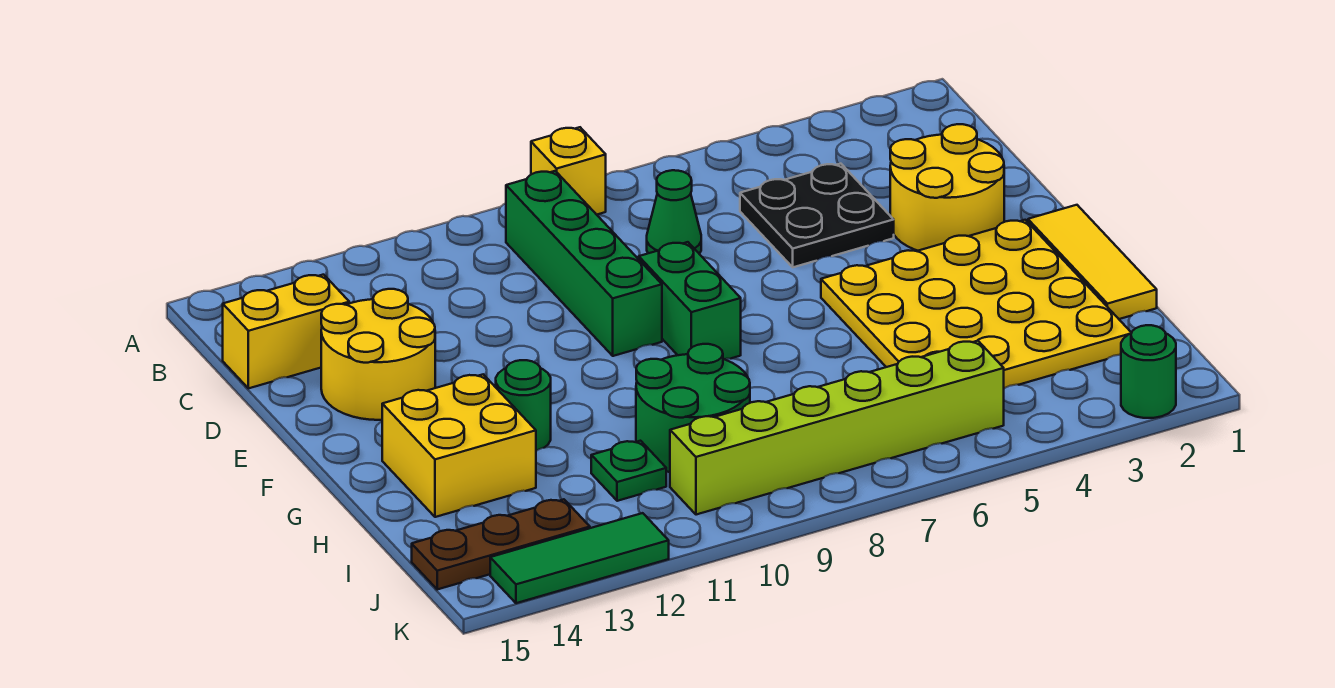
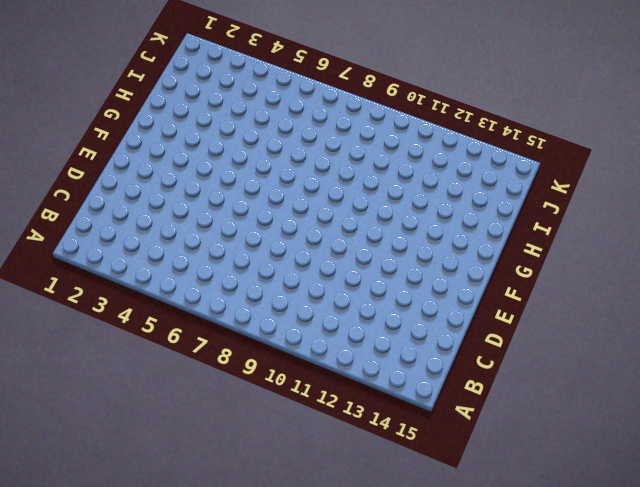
none -> yellow 1x1 brick [531,127,606,215]
none -> green 1x4 brick [506,171,662,356]
none -> black 2x2 plate [740,164,894,267]

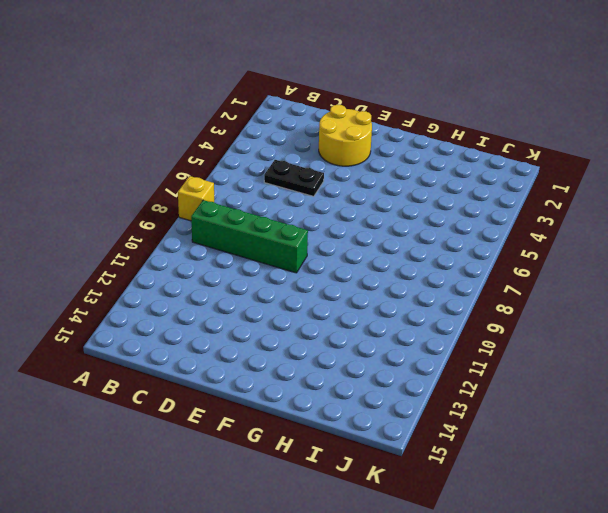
black 1x2 plate [264,160,324,196] -> black 2x2 plate [740,164,894,267]
none -> green 1x1 cone [647,170,701,254]
none -> yellow 1x2 brick [223,275,349,388]
none -> yellow 2x2 round brick [321,289,435,420]

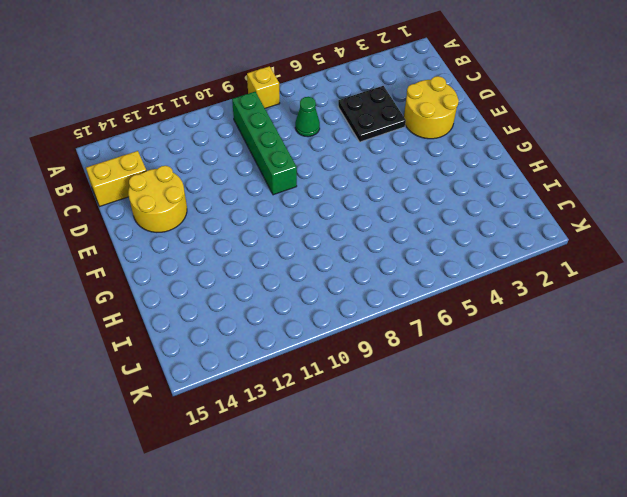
none -> green 1x2 brick [639,242,741,359]
none -> yellow 1x3 tile [1028,205,1157,319]
none -> yellow 4x4 plate [821,220,1131,388]

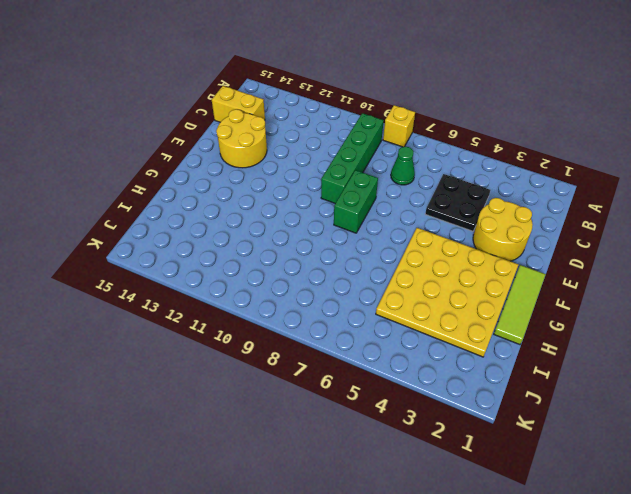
lime 1x3 tile [494,265,546,345] -> yellow 1x3 tile [1028,205,1157,319]
none -> green 1x1 round brick [496,360,551,451]
none -> yellow 2x2 brick [382,374,536,517]
none -> green 2x2 round brick [636,344,750,472]

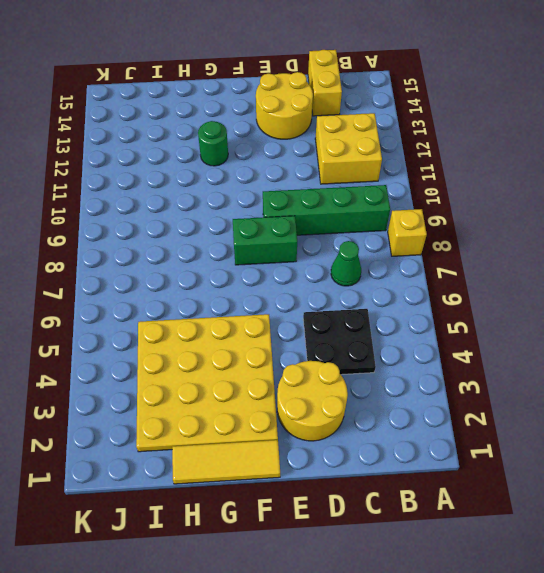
yellow 2x2 brick [315,113,382,184] -> yellow 2x2 brick moved to [382,374,536,517]
none -> green 2x2 round brick [636,344,750,472]
none -> green 1x1 plate [591,441,666,501]
none -> lime 1x6 brick [670,341,1004,515]

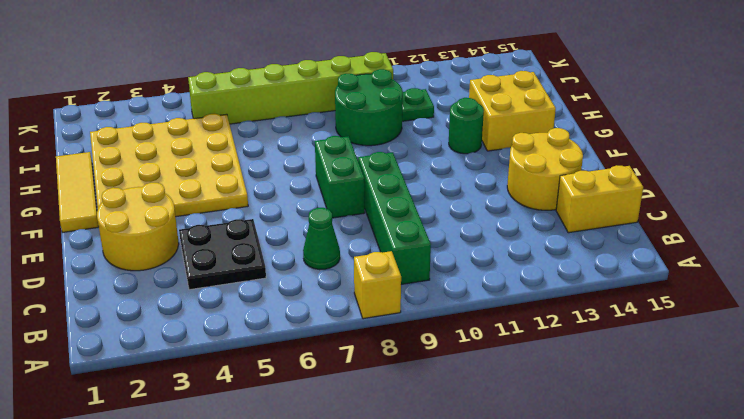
none -> brown 1x3 plate [412,499,590,589]
none -> green 1x1 round brick [1121,325,1176,418]
none -> green 1x3 tile [490,513,669,603]

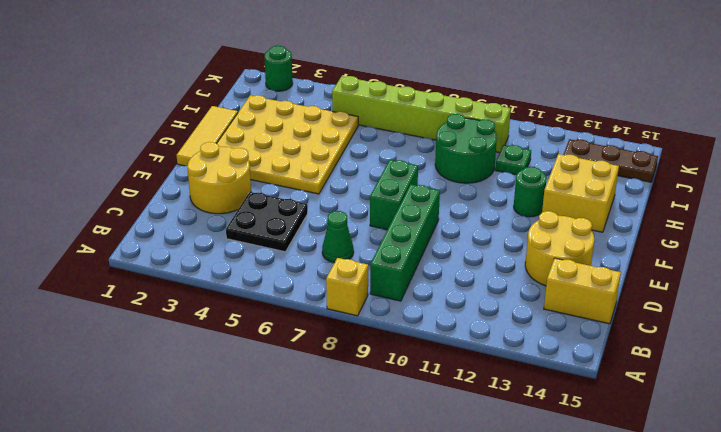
none -> green 1x3 tile [490,513,669,603]

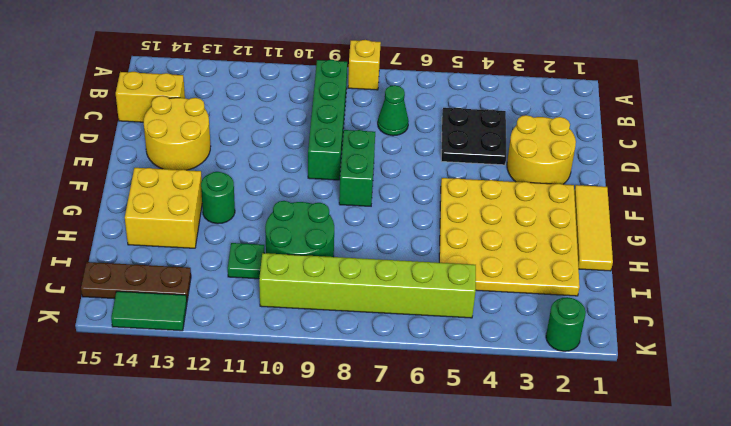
green 1x2 tile [111,291,187,331] -> green 1x3 tile [490,513,669,603]

